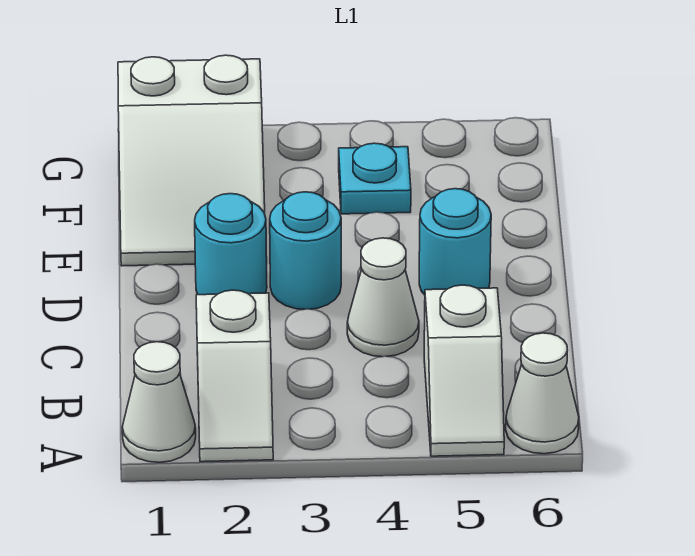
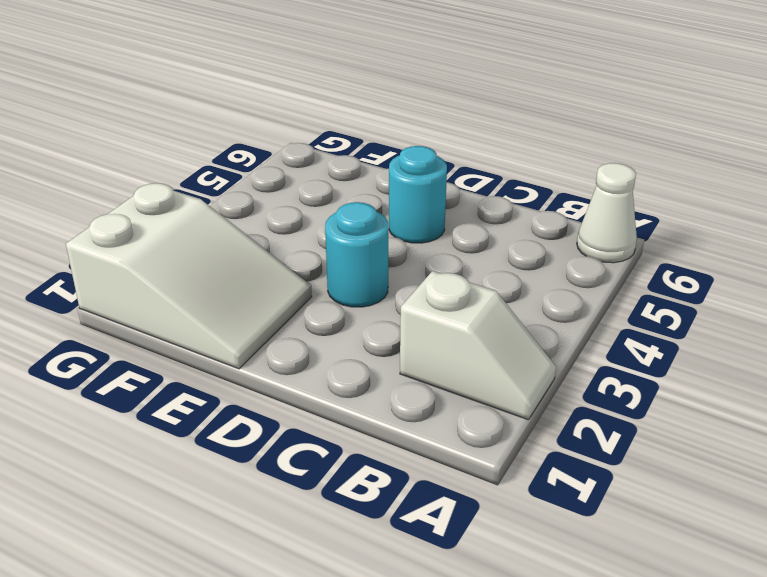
none -> white 1x1 cone [122,342,196,462]
none -> white 1x2 slope [424,285,504,456]

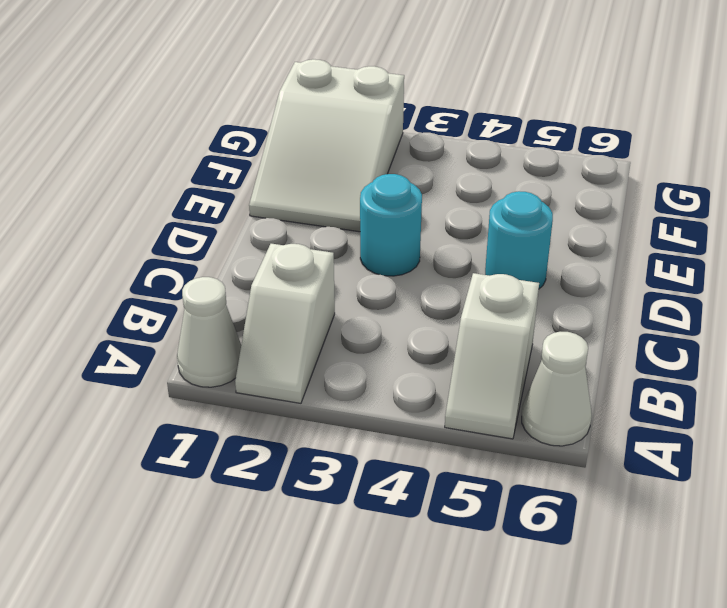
none -> white 1x1 cone [347,238,419,357]
none -> cyan 1x1 round brick [195,194,267,295]

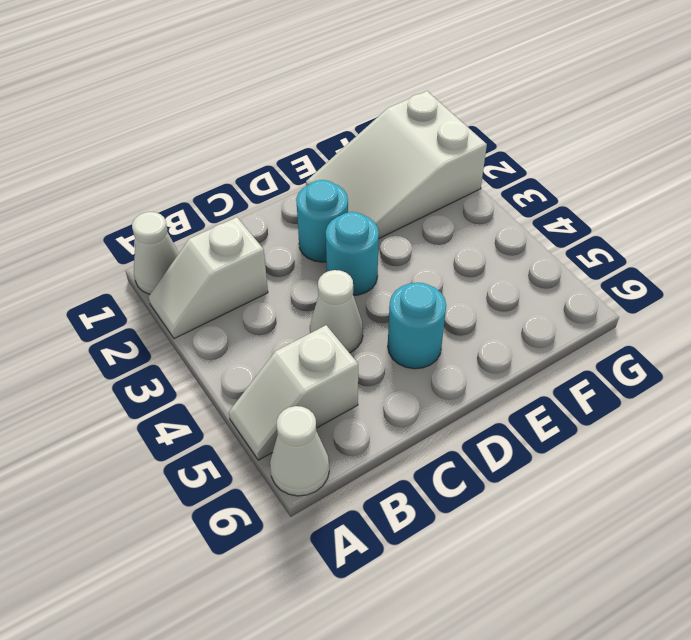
none -> cyan 1x1 plate [339,143,411,214]

